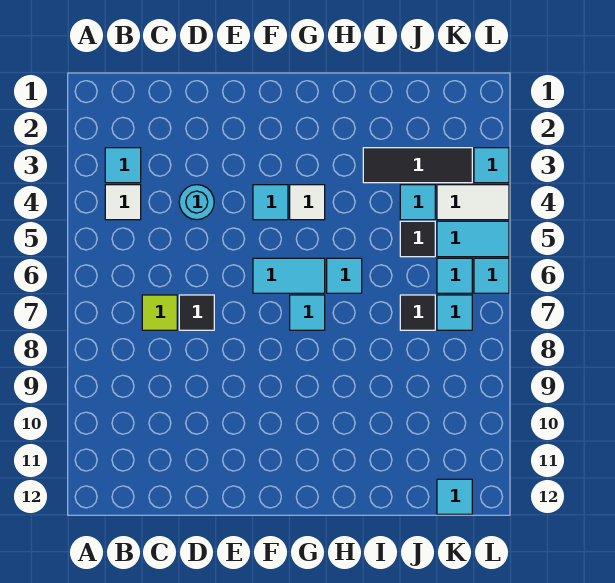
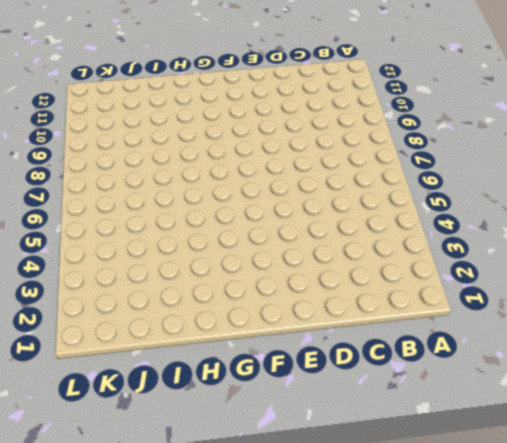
none -> cyan 1x1 tile [105,148,141,183]
none -> white 1x1 tile [105,185,141,220]
none -> lime 1x1 tile [142,295,177,330]

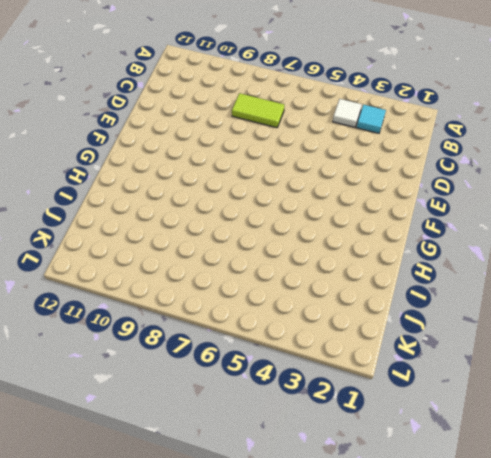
lime 1x2 tile [232,93,284,128] -> lime 1x1 tile [142,295,177,330]
none -> cyan 1x1 round brick [179,185,214,220]
none -> black 1x1 tile [179,295,214,330]
none -> cyan 1x1 tile [253,185,288,220]

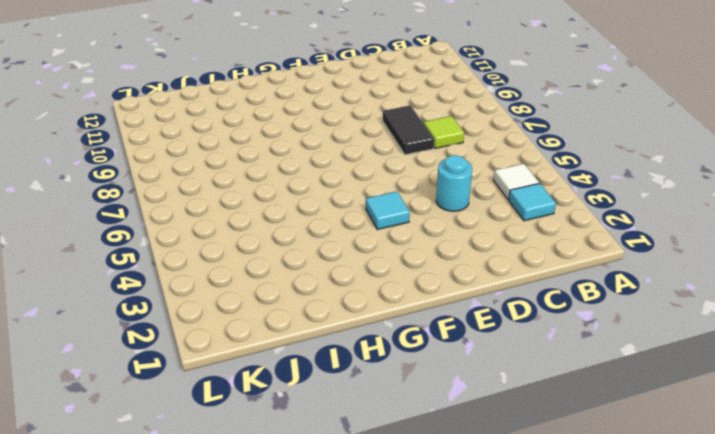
black 1x2 tile [383,105,434,155] -> black 1x1 tile [179,295,214,330]
none -> cyan 1x2 tile [253,258,325,293]
none -> white 1x1 tile [290,185,325,220]
none -> cyan 1x1 tile [290,295,325,330]

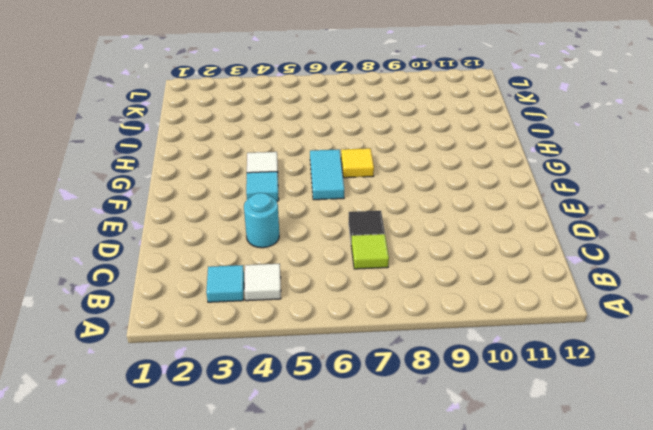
yellow 1x1 tile [341,148,374,178] -> cyan 1x1 tile [290,295,325,330]
none -> cyan 1x1 tile [327,258,362,293]
none -> black 1x3 tile [363,148,472,183]
none -> cyan 1x1 tile [400,185,435,220]

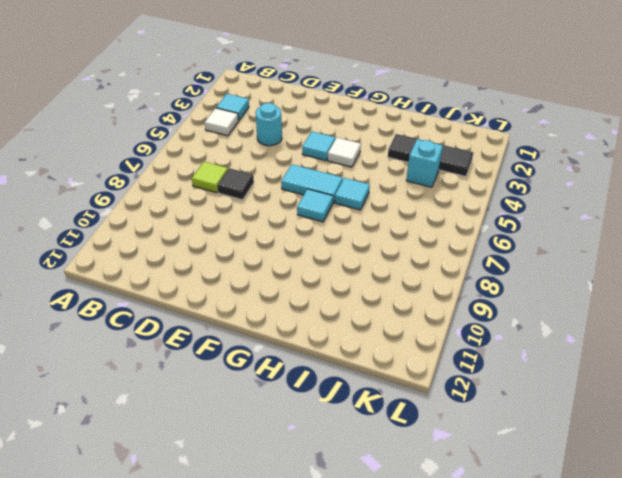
cyan 1x1 brick [406,139,443,187] -> cyan 1x1 tile [400,185,435,220]
none -> black 1x1 tile [400,221,435,257]
none -> black 1x1 tile [400,295,435,330]
none -> white 1x2 tile [437,185,509,220]

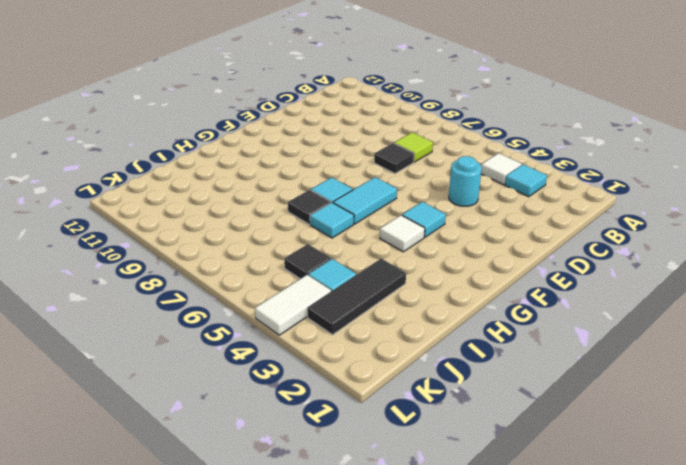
black 1x1 tile [288,190,331,224] -> black 1x1 tile moved to [400,295,435,330]
none -> cyan 1x2 tile [437,221,509,257]
none -> cyan 1x1 tile [437,258,472,293]
none -> cyan 1x1 tile [437,295,472,330]

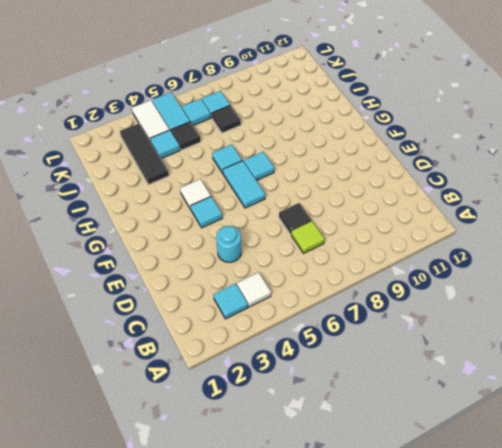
none -> cyan 1x1 tile [437,479,472,514]
none -> cyan 1x1 tile [474,148,509,183]
none -> cyan 1x1 tile [474,258,509,293]

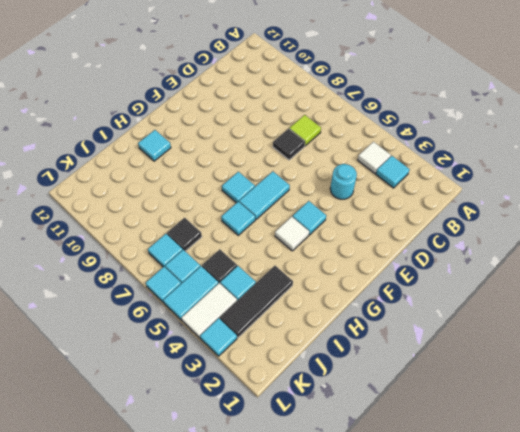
cyan 1x1 tile [138,130,171,161] -> cyan 1x1 tile moved to [437,479,472,514]

